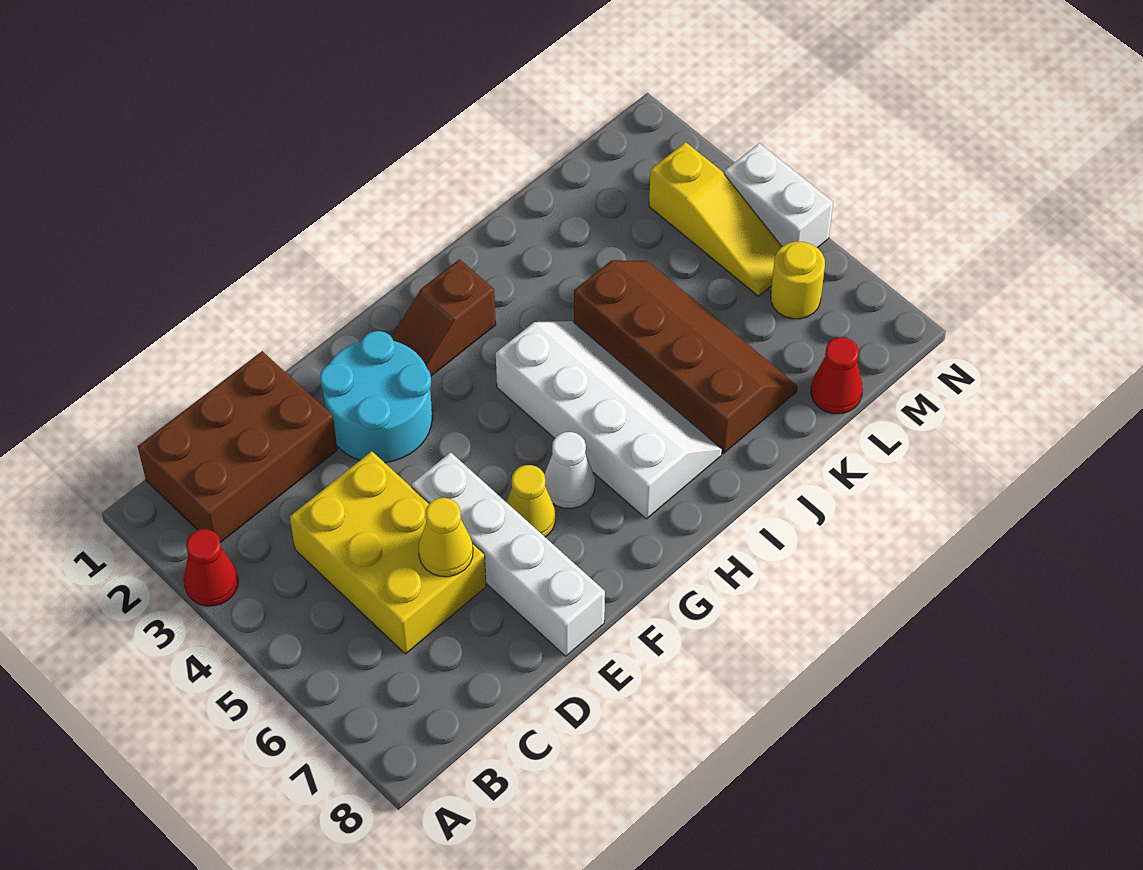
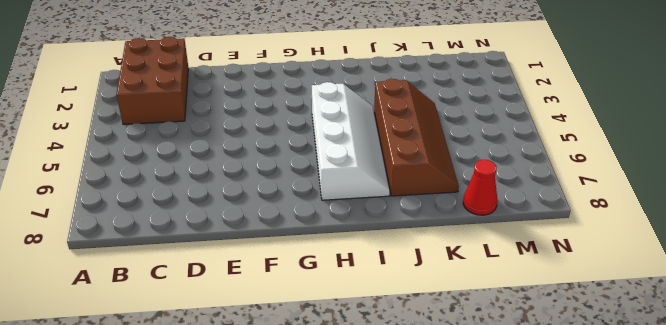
brown 2x3 brick [117,37,188,124] -> brown 2x3 brick turned to [138,351,337,543]
none -> red 1x1 cone [184,529,238,606]
none -> yellow 2x3 brick [290,451,486,654]
none -> cyan 2x2 round brick [320,331,432,463]

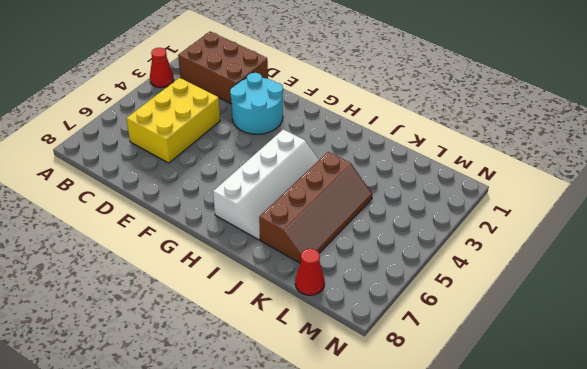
none -> white 1x4 brick [411,452,605,656]
none -> yellow 1x1 cone [507,465,555,537]
none -> brown 1x2 slope [391,259,496,376]

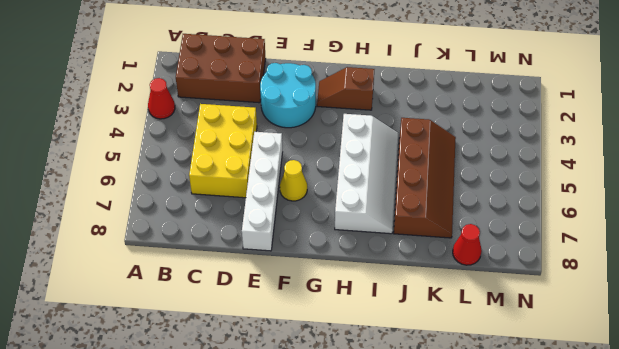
none -> white 1x1 cone [544,432,595,508]
none -> yellow 1x3 slope [649,142,782,296]
none -> yellow 1x1 round brick [771,242,825,319]

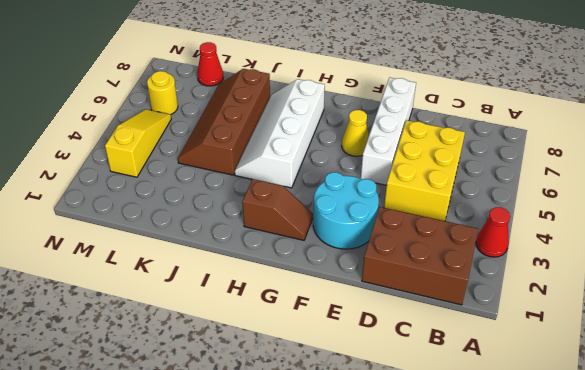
none -> white 1x1 cone [544,432,595,508]
none -> white 1x2 brick [724,143,833,248]
none -> yellow 1x1 cone [419,498,473,577]

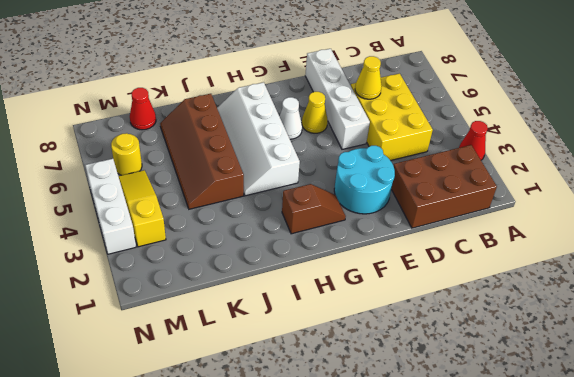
white 1x3 brick [85,159,136,254] -> white 1x2 brick [724,143,833,248]

